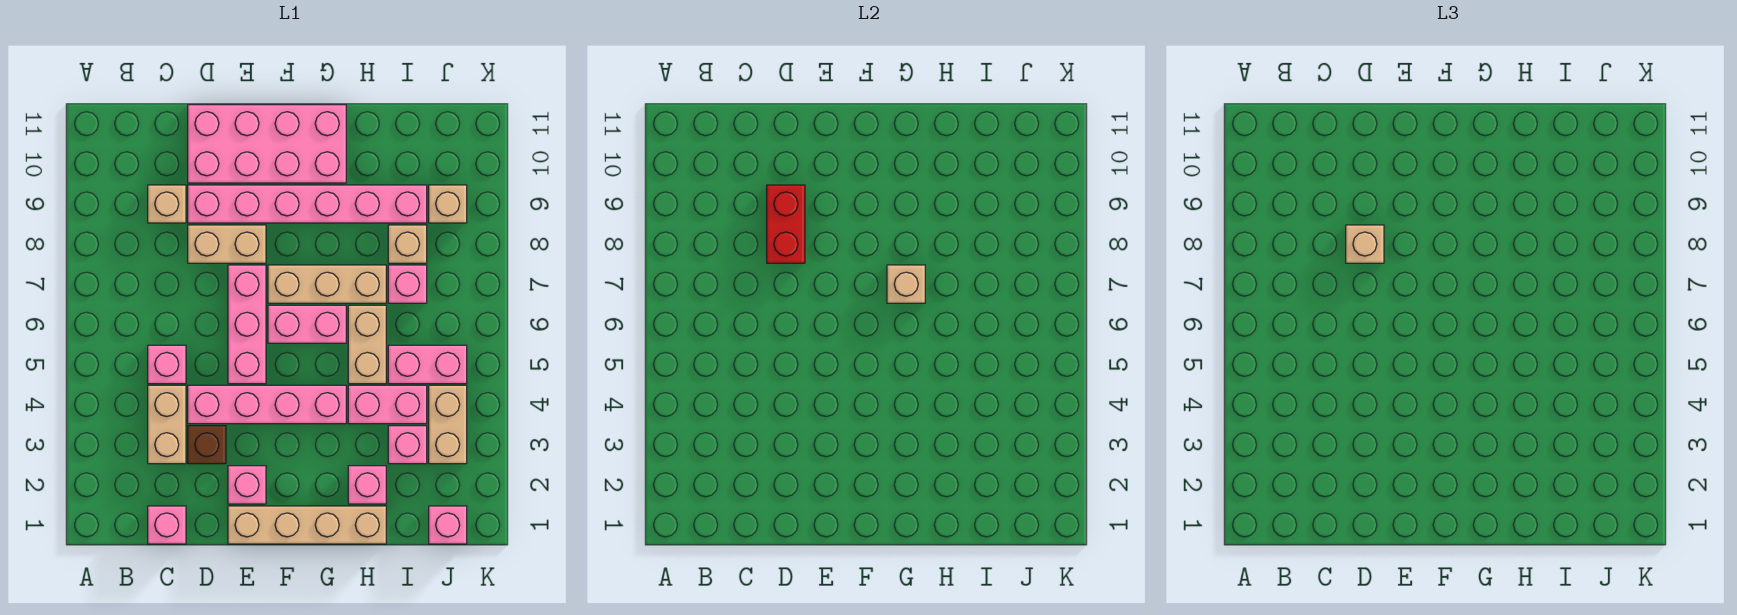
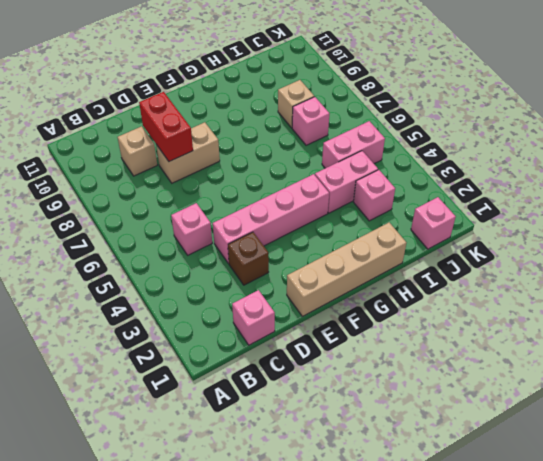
none -> tan 1x2 brick [148,385,186,464]
none -> pink 1x6 brick [188,185,427,223]
none -> pink 2x4 brick [188,105,346,183]

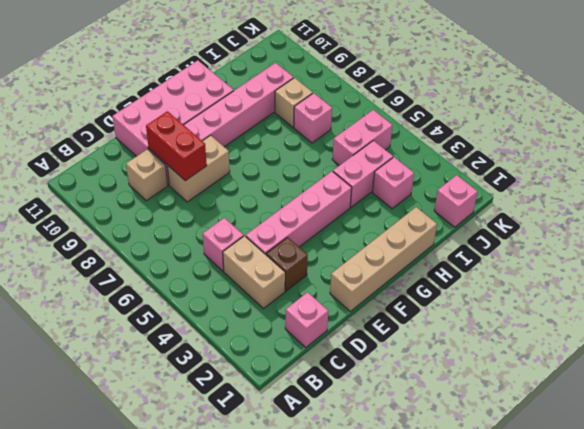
none -> pink 1x1 brick [228,466,266,504]
none -> pink 1x3 brick [228,265,266,384]
none -> pink 1x2 brick [268,305,346,343]

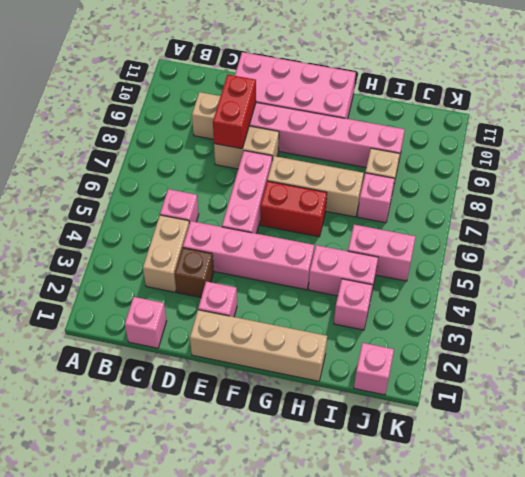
red 1x2 brick [260,181,327,237] -> pink 1x2 brick [268,305,346,343]
none -> pink 1x1 brick [348,466,386,504]
none -> tan 1x2 brick [348,305,386,384]
none -> tan 1x2 brick [429,385,467,464]

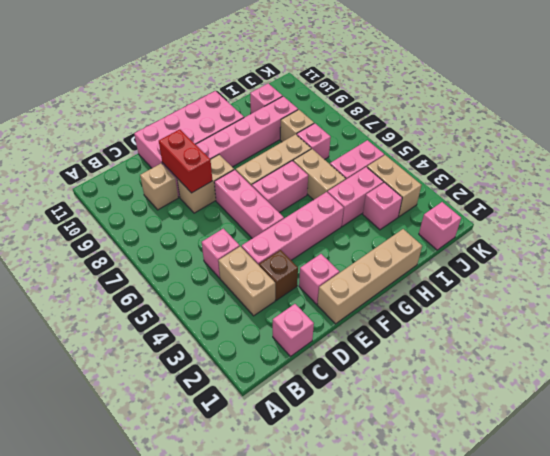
pink 1x1 brick [250,84,283,114] -> pink 1x1 brick moved to [348,466,386,504]
none -> tan 1x1 brick [429,185,467,223]
none -> tan 1x1 brick [887,265,925,303]
none -> tan 1x1 brick [1346,225,1384,263]

